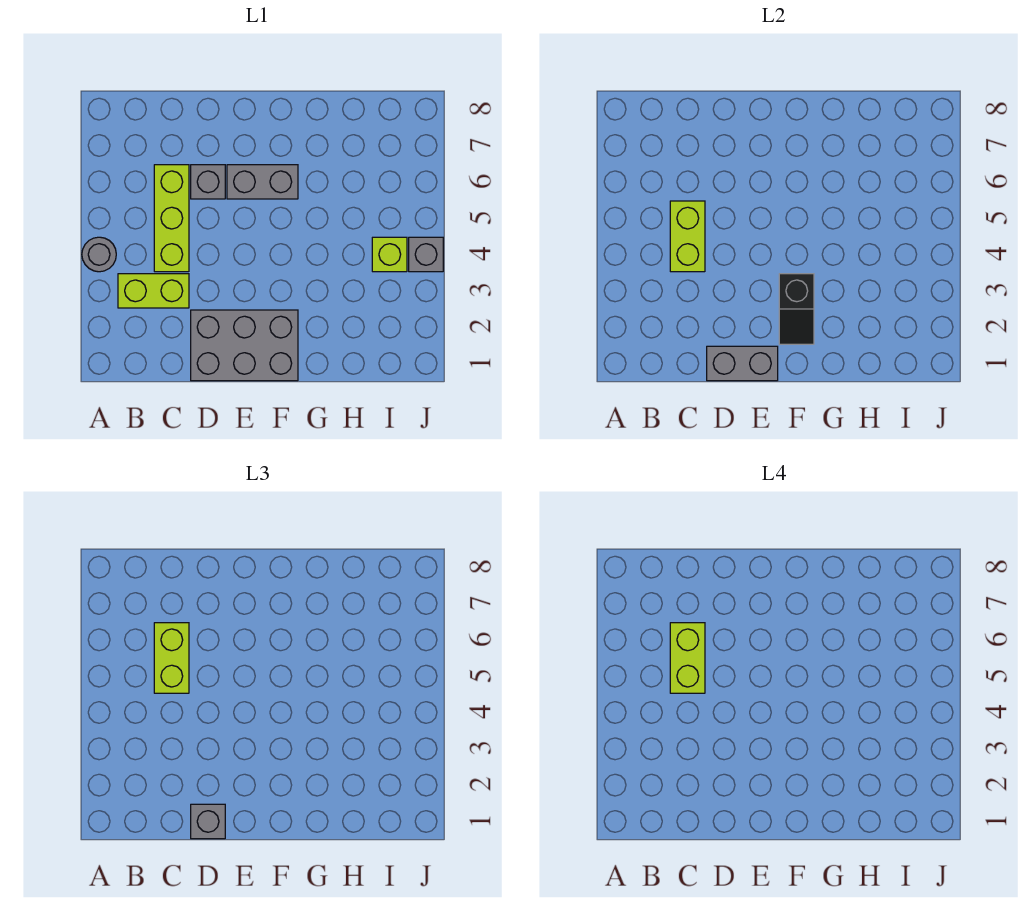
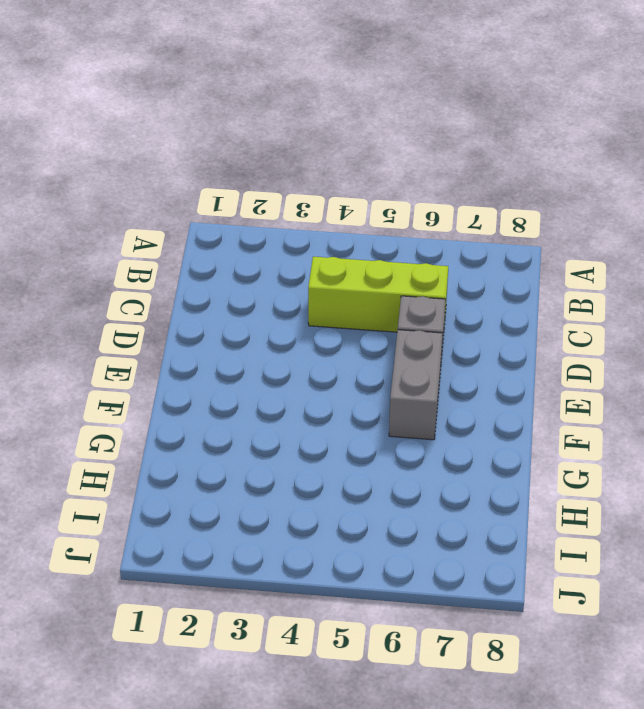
none -> grey 1x1 round brick [82,237,116,272]
none -> lime 1x2 brick [118,274,189,308]
none -> grey 2x3 brick [191,310,298,381]

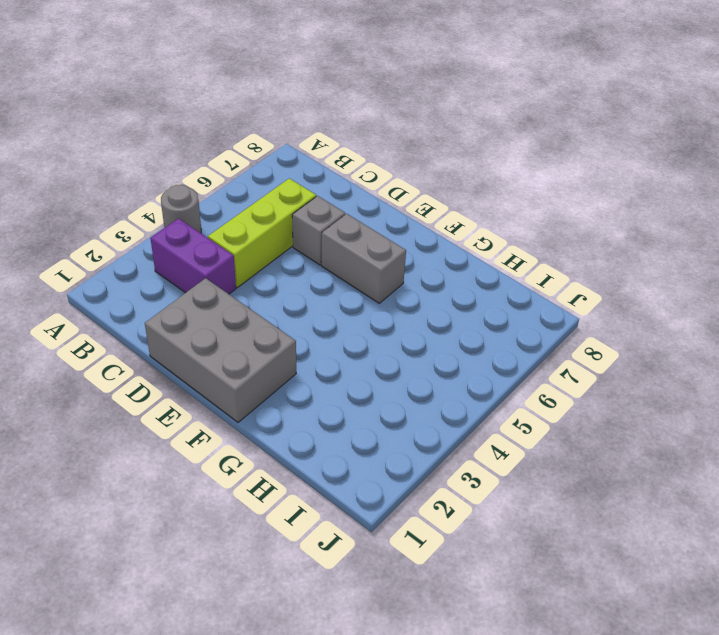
purple 1x2 brick [150,218,236,294] -> lime 1x2 brick [118,274,189,308]
none -> lime 1x1 brick [372,237,407,272]
none -> grey 1x1 brick [409,237,443,272]
none -> lime 1x2 brick [670,201,705,272]

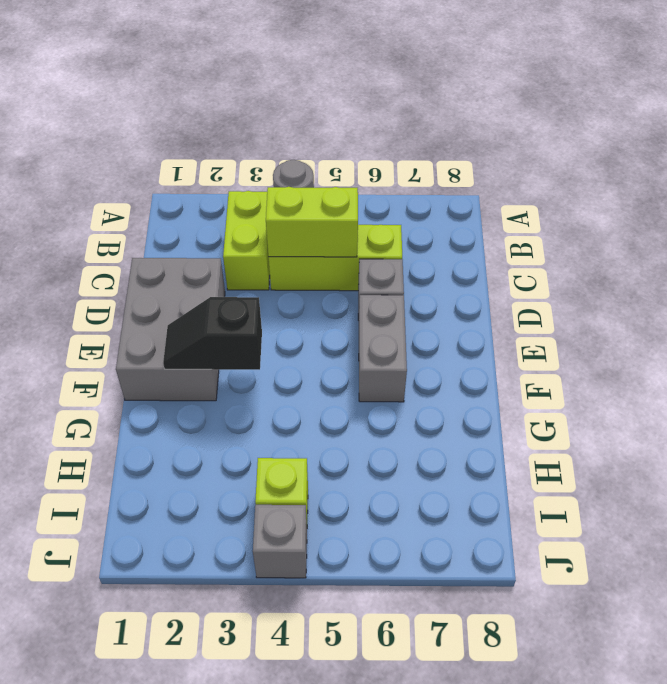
none -> grey 1x2 brick [707,346,778,381]
none -> lime 1x2 brick [154,623,189,693]
none -> grey 1x1 brick [191,804,225,839]

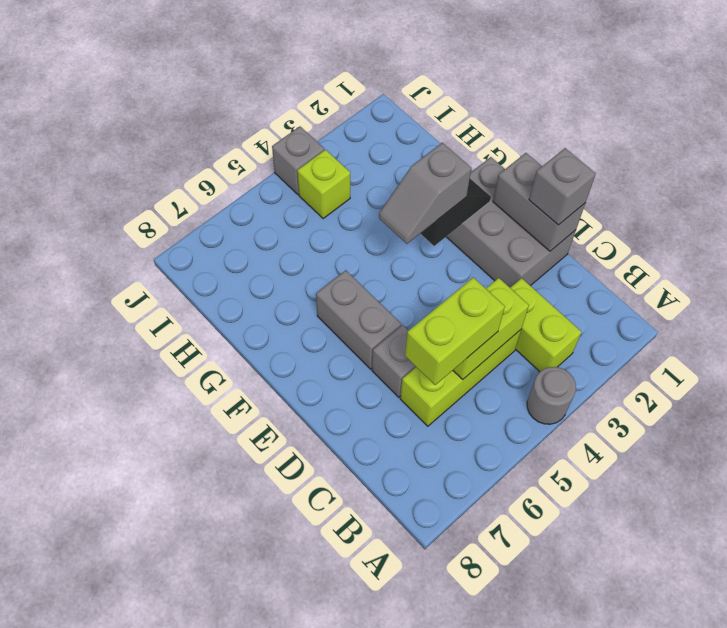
grey 1x2 slope [379,143,471,244] -> none
none -> lime 1x2 brick [670,623,705,693]

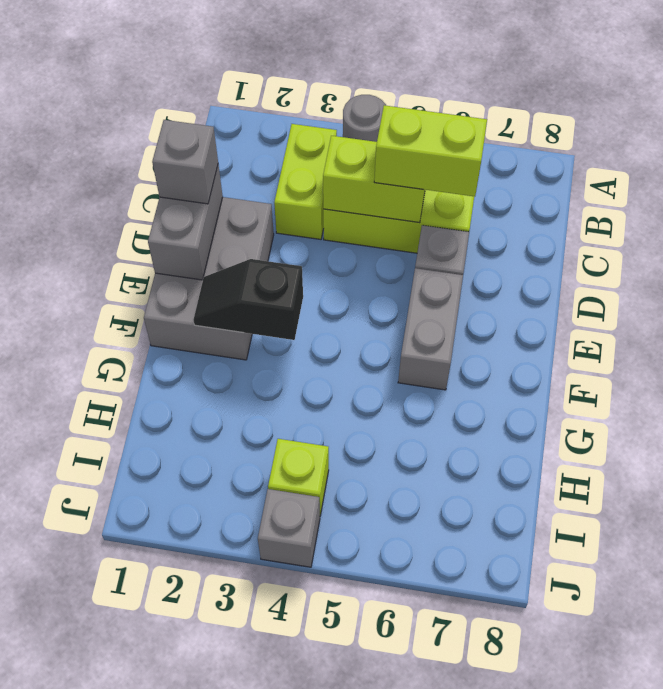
none -> lime 1x2 brick [670,623,705,693]

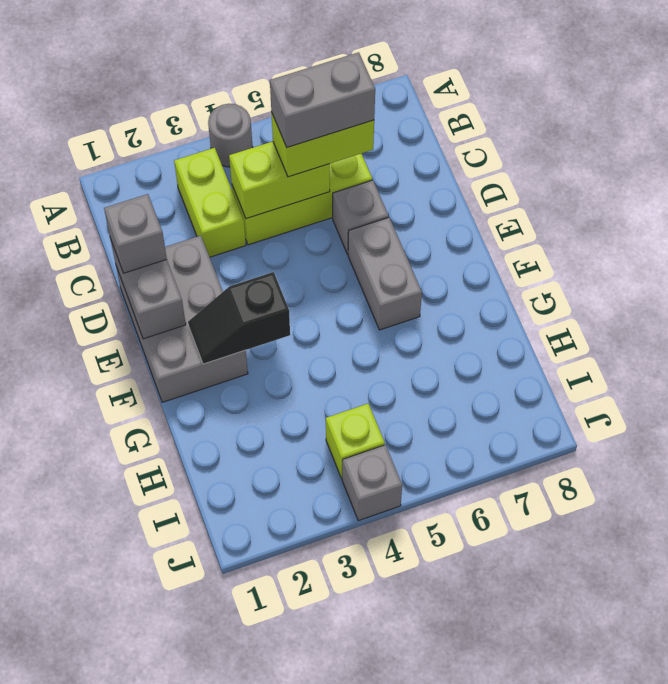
grey 1x2 brick [270,52,375,147] -> lime 1x2 brick [670,623,705,693]

